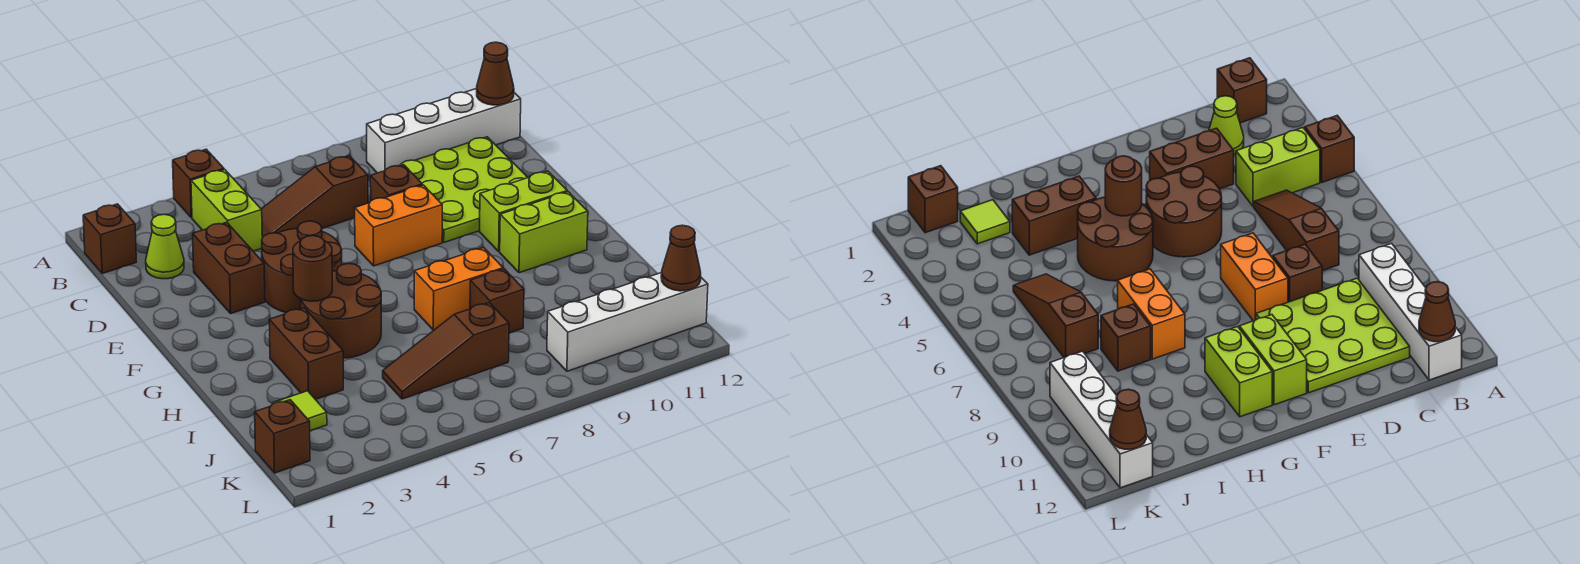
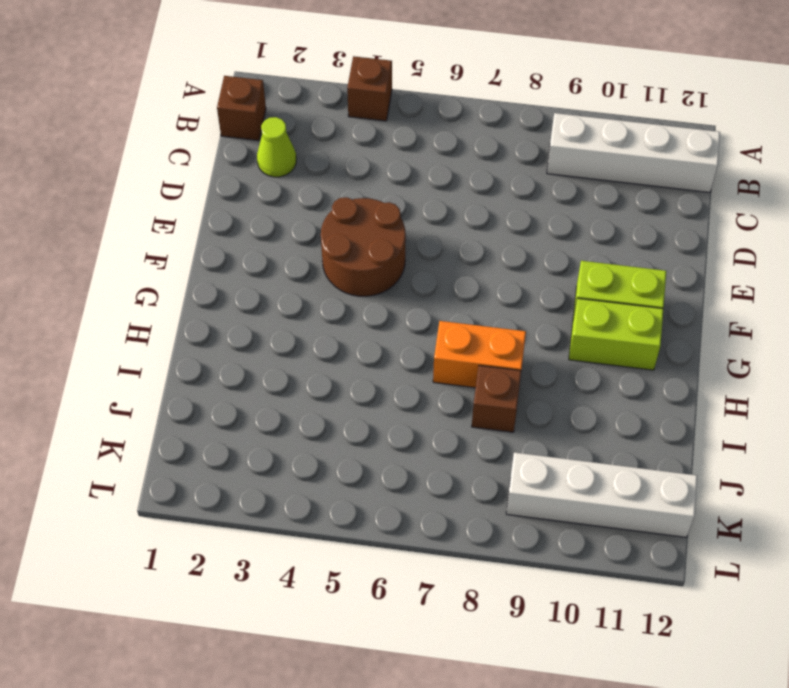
none -> lime 1x2 brick [191,170,262,251]
none -> brown 1x3 slope [261,156,368,238]
none -> lime 3x3 plate [399,137,528,242]

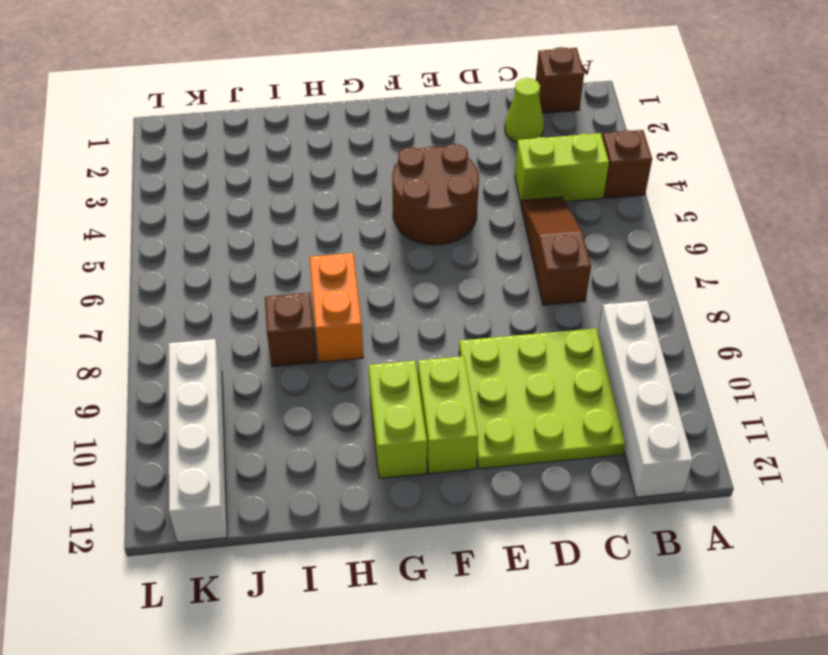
none -> brown 1x2 brick [193,222,265,313]
none -> brown 1x1 brick [370,165,422,201]
none -> orange 1x2 brick [355,185,442,266]

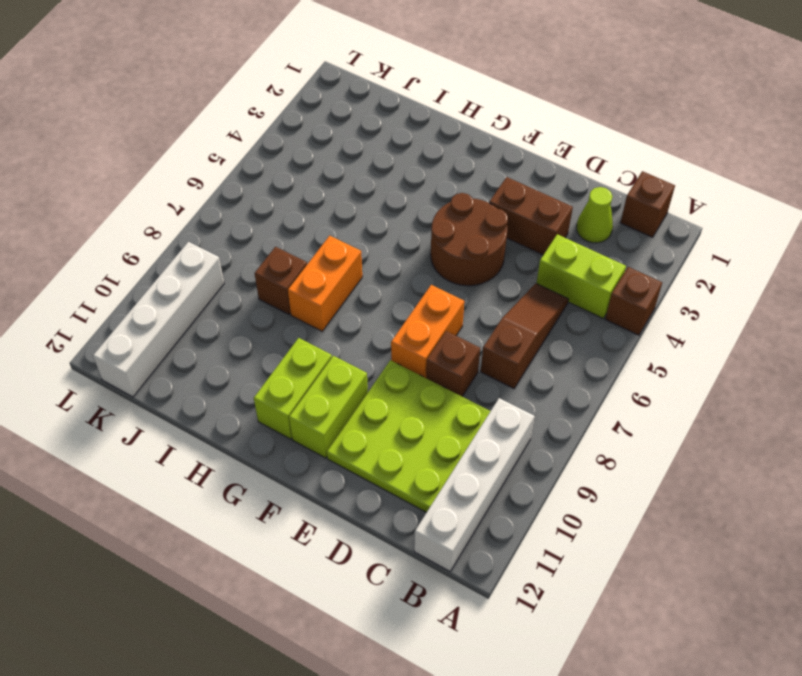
none -> brown 2x2 round brick [301,264,381,358]
none -> brown 1x2 brick [269,308,343,399]
none -> lime 1x1 tile [273,391,327,431]

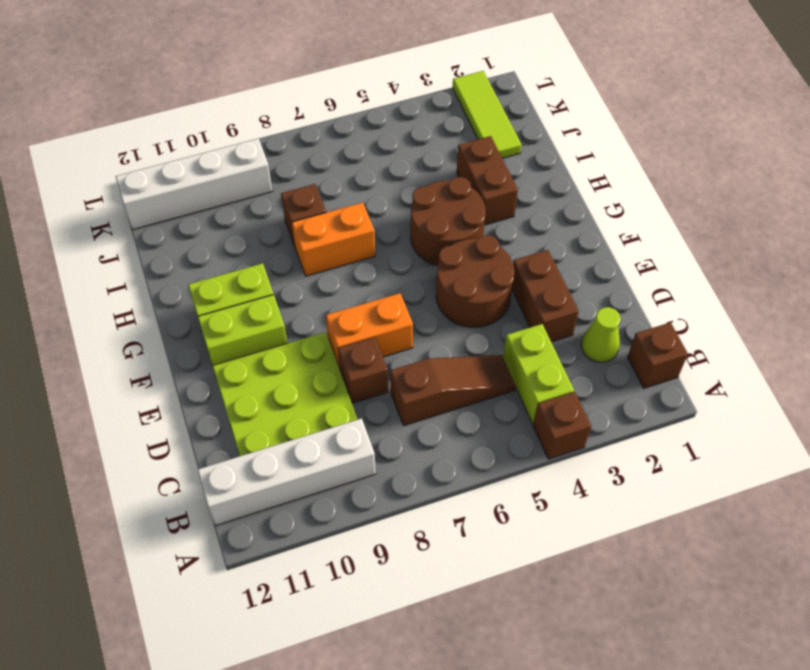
lime 1x3 tile [453,71,522,158] -> lime 1x1 tile [273,391,327,431]
none -> brown 1x3 slope [383,303,509,399]
none -> brown 1x1 brick [255,400,310,473]
none -> brown 1x1 cone [477,42,514,105]

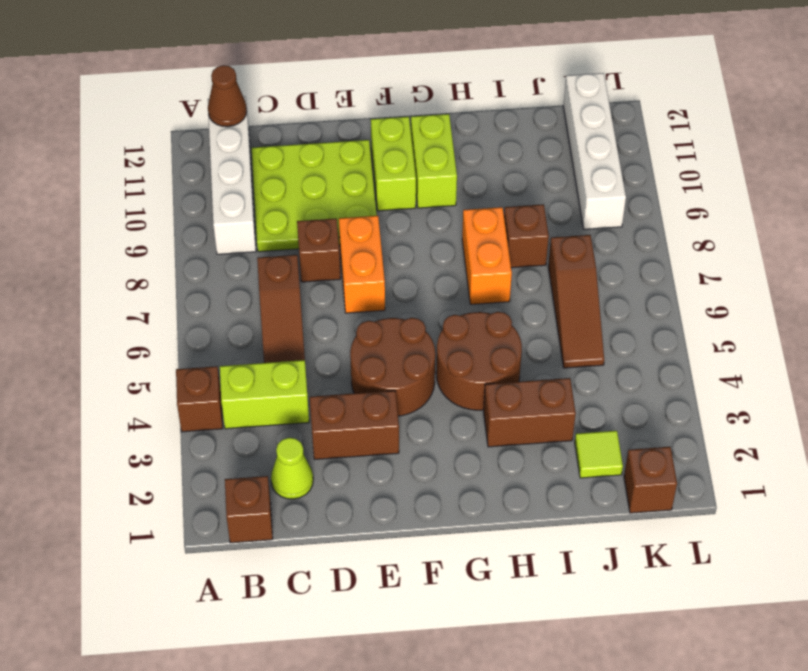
none -> brown 1x1 round brick [293,236,332,301]
none -> brown 1x1 cone [661,225,701,291]

